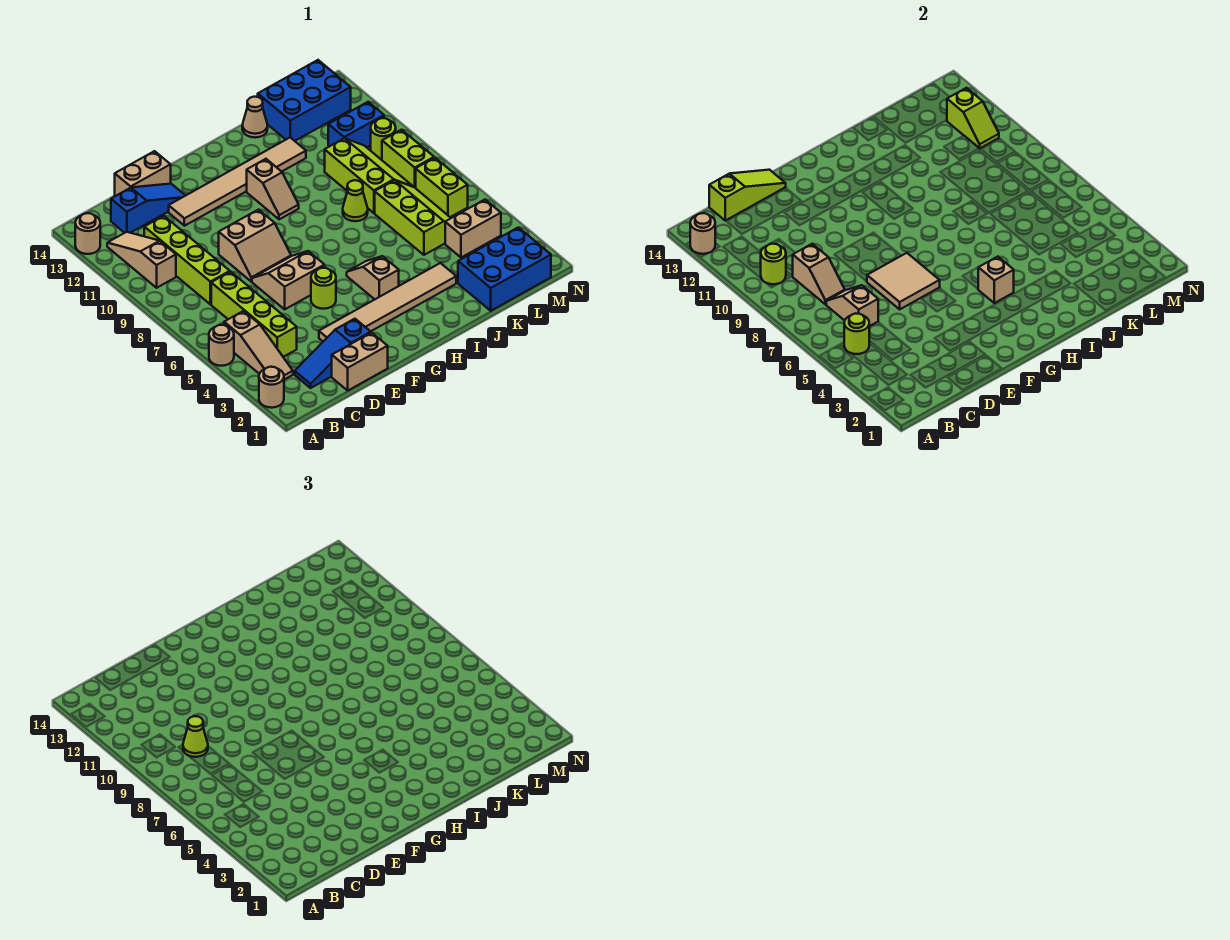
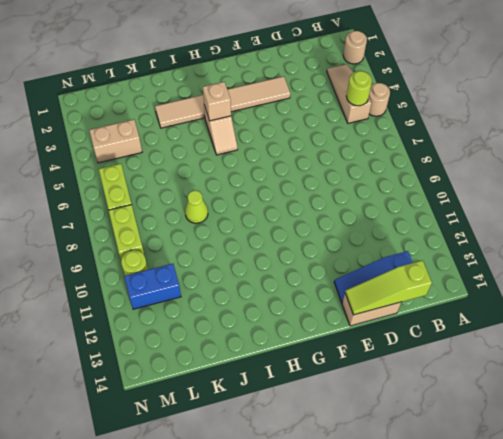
none -> tan 1x1 round brick [75,213,100,254]
none -> tan 1x3 slope [107,232,176,288]
none -> blue 1x3 slope [295,319,371,388]
none -> lime 1x4 brick [211,272,297,357]

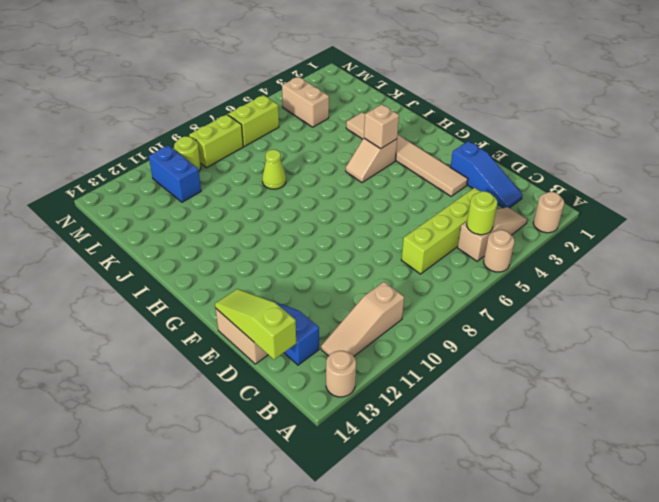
none -> lime 1x4 brick [144,216,230,304]
none -> tan 1x2 brick [332,333,388,390]
none -> tan 2x2 slope [252,251,325,309]
none -> tan 2x2 slope [219,210,291,281]

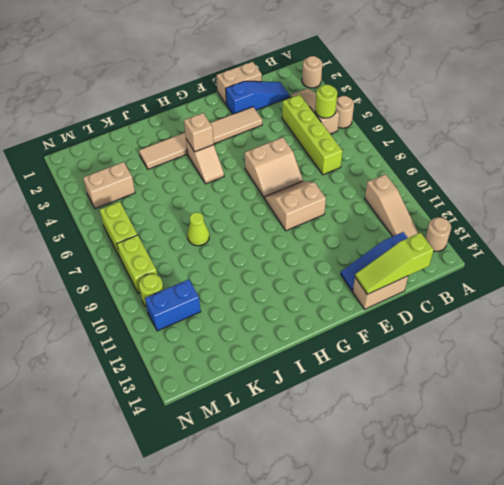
none -> lime 1x4 brick [144,216,230,304]
none -> tan 1x6 tile [169,138,306,226]
none -> lime 1x1 round brick [311,268,336,309]
none -> tan 1x2 slope [247,159,299,219]

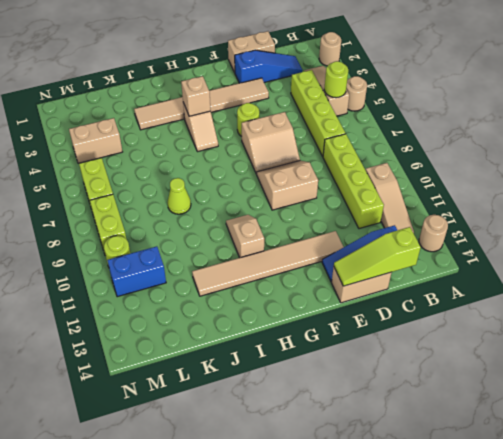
none -> tan 1x1 cone [242,97,268,138]
none -> blue 2x3 brick [458,227,551,311]
none -> lime 2x3 slope [375,180,451,255]
none -> lime 2x3 slope [325,138,413,213]

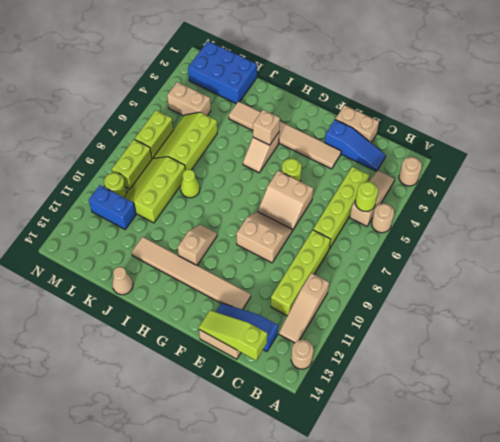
none -> blue 2x3 brick [258,60,351,141]
none -> tan 1x1 round brick [690,213,715,254]
none -> lime 1x1 round brick [761,244,786,284]
none -> tan 1x2 slope [826,285,878,326]

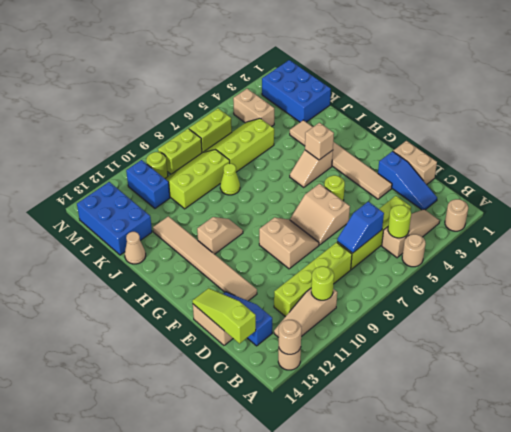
blue 1x2 slope [337,202,384,253] -> tan 1x2 slope [826,285,878,326]
none -> tan 1x2 slope [792,244,845,304]
none -> tan 2x2 tile [867,253,940,309]
none -> lime 1x2 slope [947,88,999,148]
none -> lime 1x1 cone [183,716,208,757]

